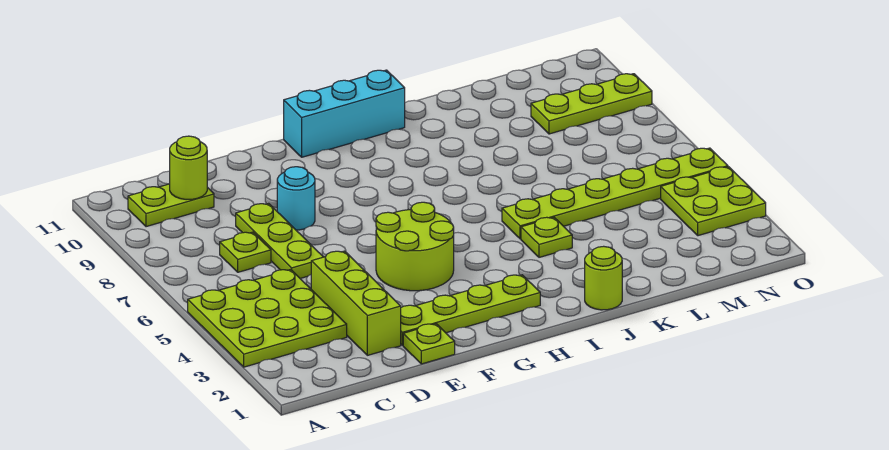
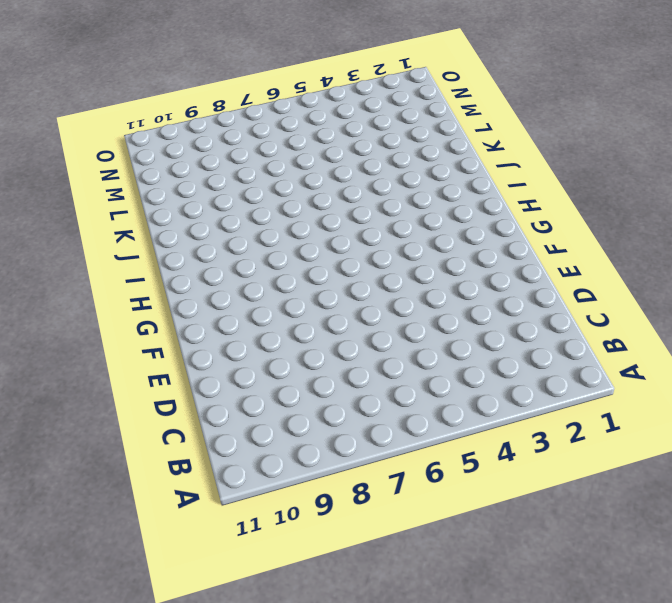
none -> lime 3x3 plate [188,269,347,367]
none -> lime 1x2 plate [128,184,214,227]
none -> lime 1x1 plate [220,232,271,272]

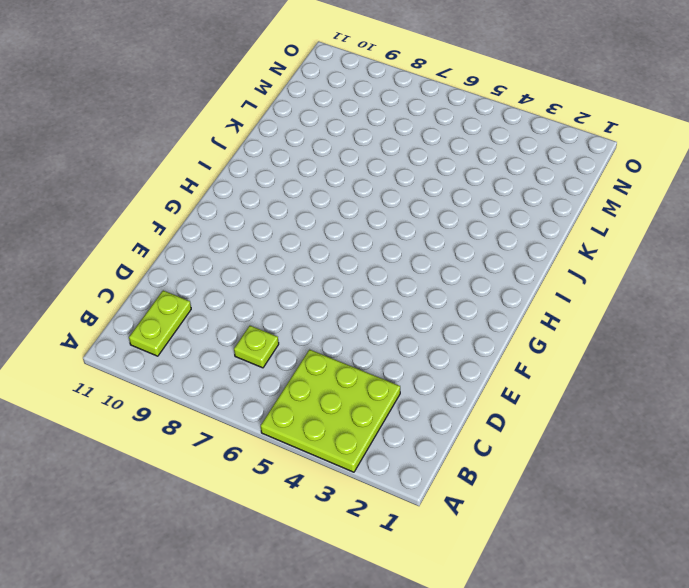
none -> lime 1x3 brick [311,251,401,355]
none -> lime 1x3 plate [236,203,323,278]
none -> lime 1x1 plate [403,324,455,364]

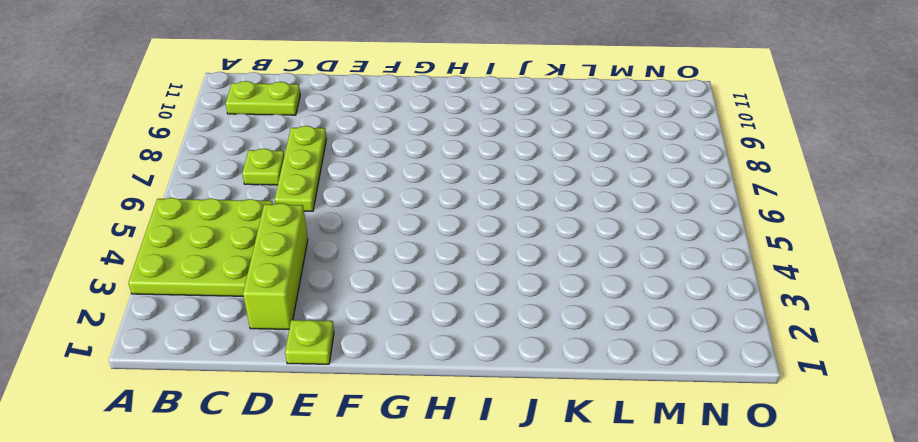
none -> lime 1x4 plate [401,275,540,345]
none -> cyan 1x1 round brick [277,167,315,230]
none -> lime 2x2 round brick [376,202,454,291]

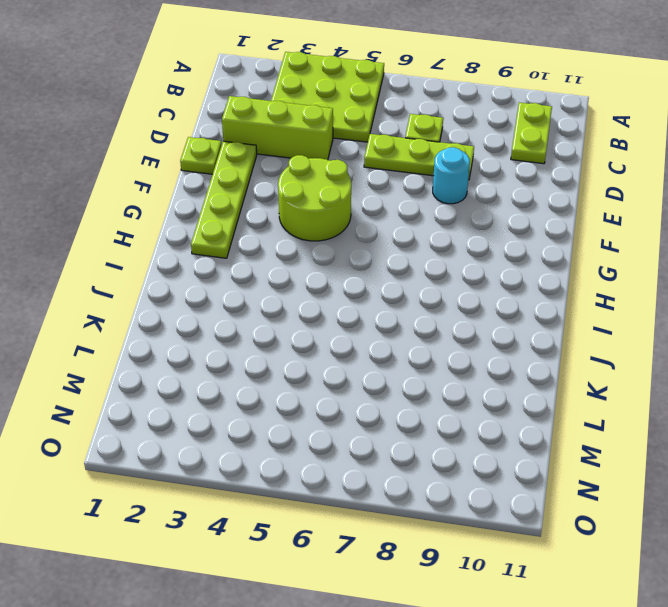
none -> cyan 1x3 brick [284,70,405,157]
none -> lime 1x1 round brick [585,246,622,310]
none -> lime 1x1 plate [521,217,572,257]

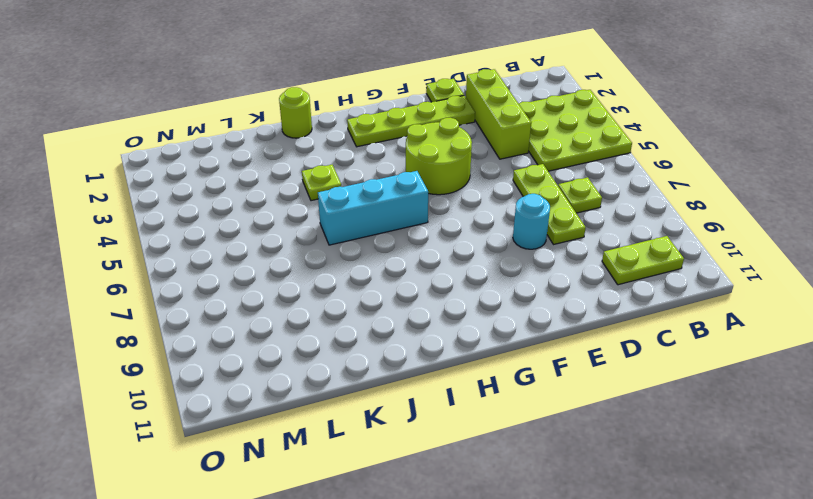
cyan 1x3 brick [318,171,428,245] -> cyan 1x3 brick moved to [284,70,405,157]
none -> lime 1x6 plate [502,148,728,239]
none -> lime 1x3 plate [531,74,652,134]
none -> lime 2x2 plate [661,167,766,236]

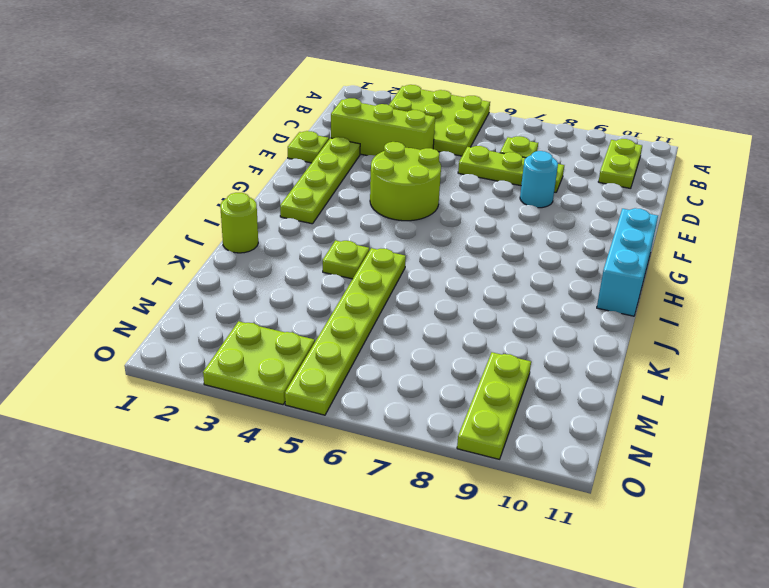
none -> lime 1x1 round brick [170,136,207,200]

